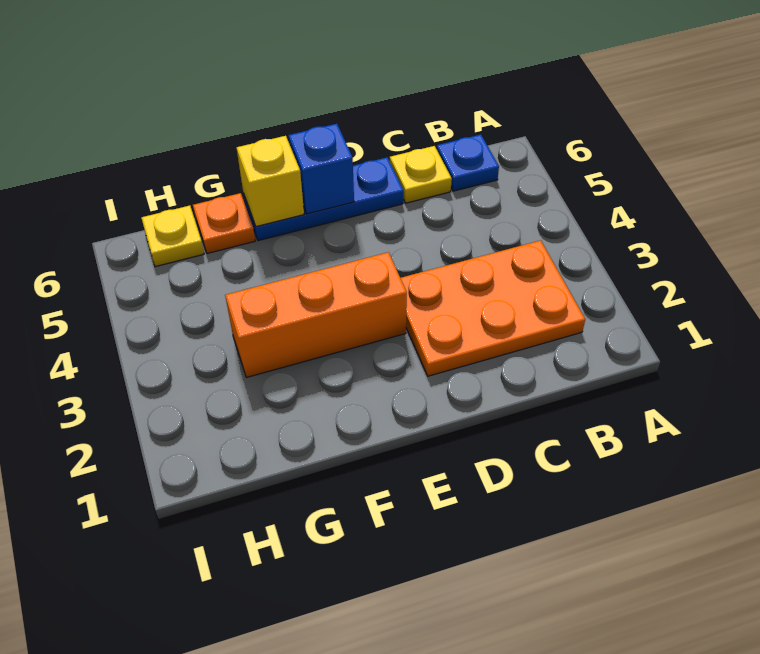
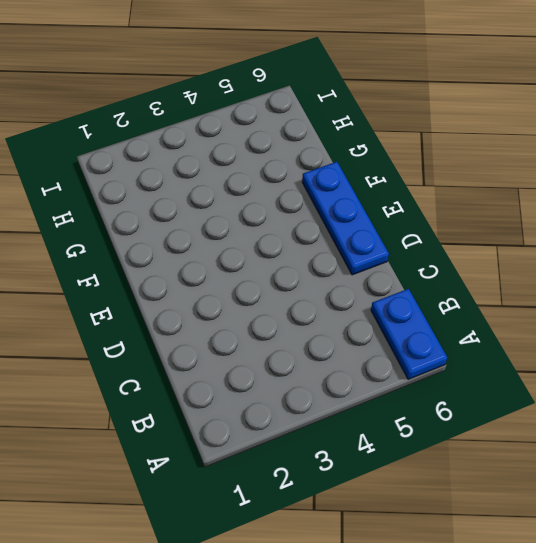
blue 1x2 plate [371,289,447,379] -> blue 1x1 plate [437,135,499,191]
none -> orange 2x3 plate [401,240,585,376]
none -> yellow 1x1 plate [390,146,452,203]

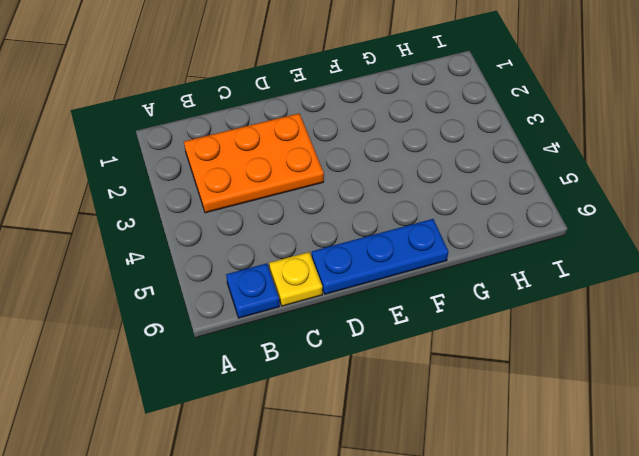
none -> orange 1x3 brick [225,252,407,377]
none -> orange 1x1 plate [193,193,255,253]

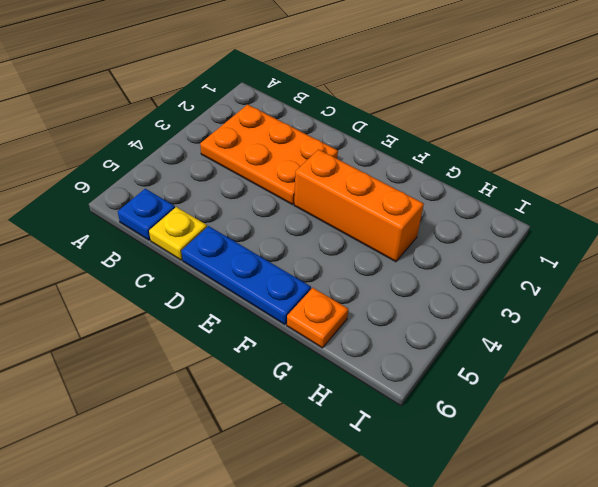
none -> yellow 1x1 plate [142,206,204,267]
none -> blue 1x1 brick [288,124,354,214]

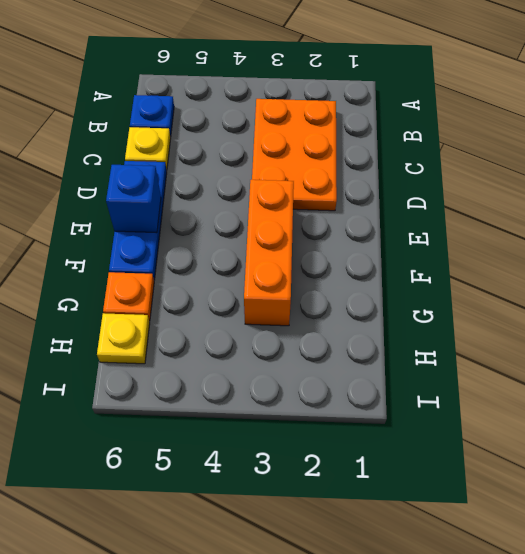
none -> yellow 1x1 brick [237,136,304,227]

